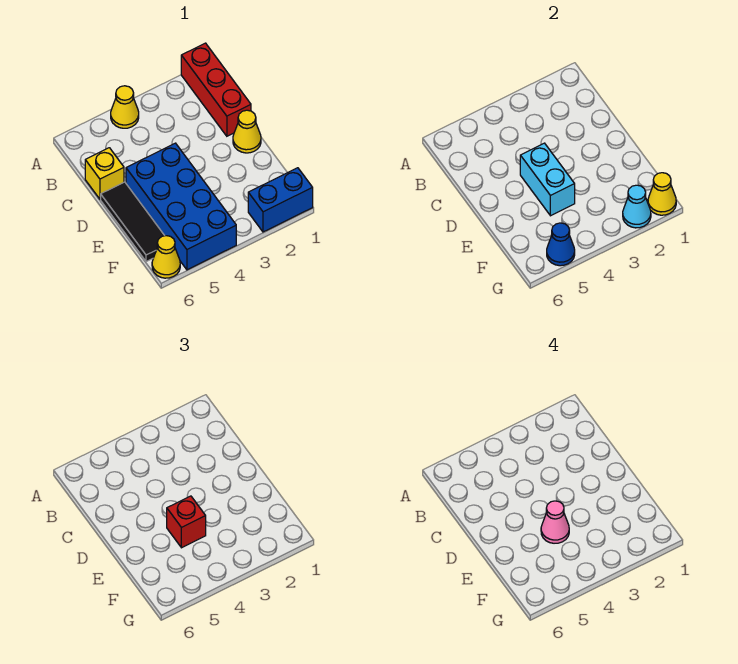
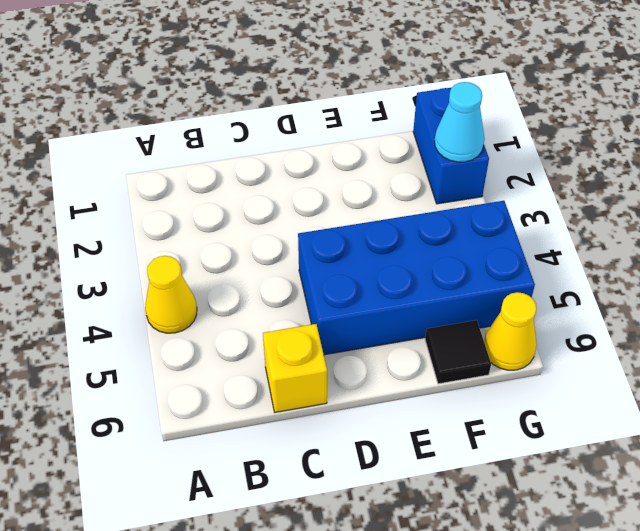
black 1x1 tile [425,320,491,384] -> black 1x3 tile [101,182,165,262]
none -> red 1x3 brick [181,43,251,136]
none -> yellow 1x1 cone [233,110,261,153]
none -> cyan 1x2 brick [520,143,575,216]

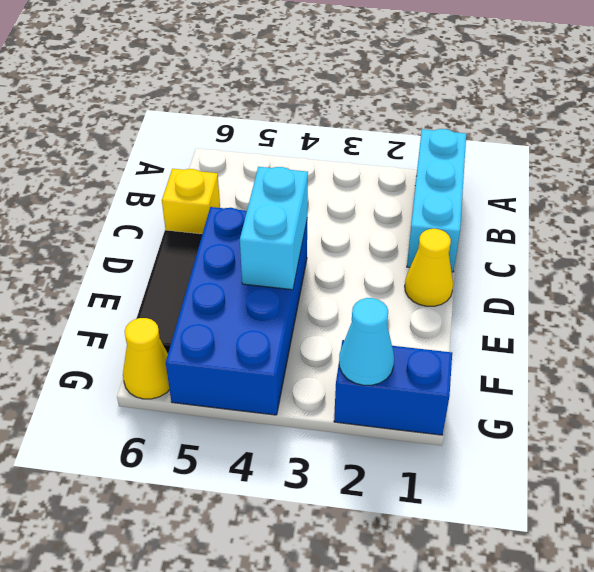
cyan 1x3 brick [407,129,466,272] -> red 1x3 brick [181,43,251,136]
none -> yellow 1x1 cone [111,86,139,128]
none -> yellow 1x1 cone [648,173,676,215]
none -> blue 1x1 cone [547,223,575,266]

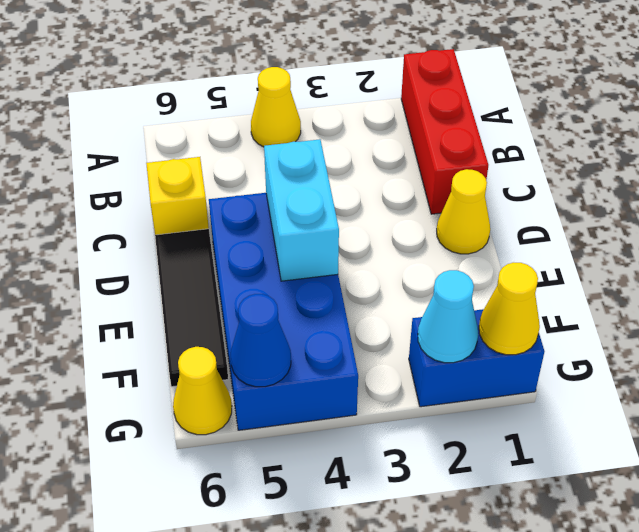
none -> red 1x1 brick [167,496,206,548]
none -> pink 1x1 cone [541,501,569,543]

